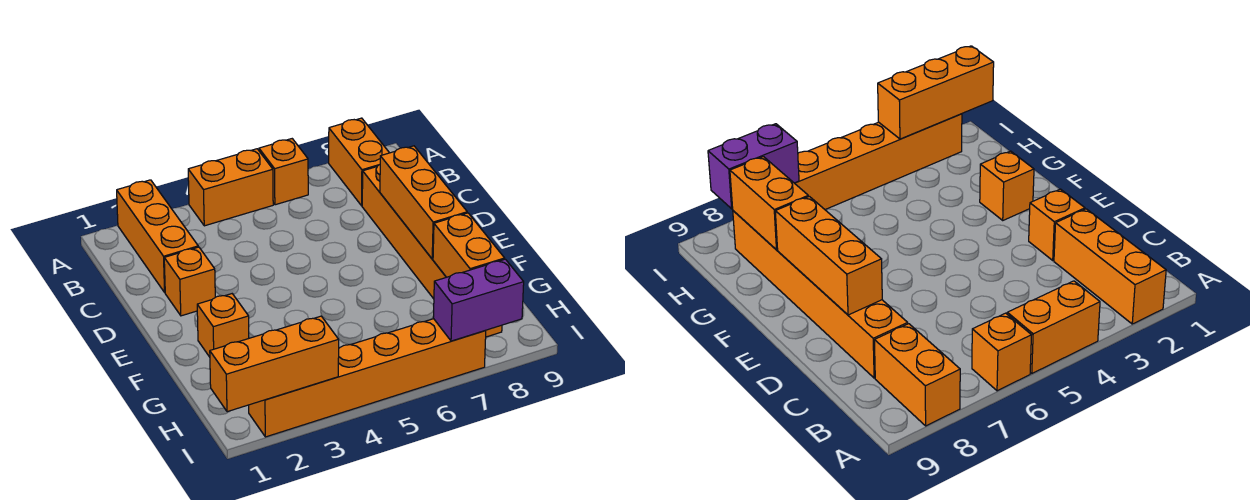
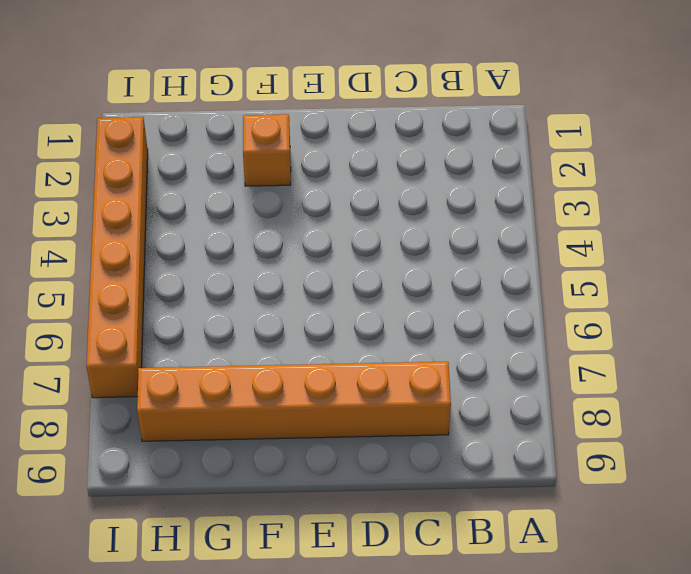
none -> orange 1x3 brick [117,180,198,292]
none -> orange 1x2 brick [188,149,273,226]
none -> orange 1x1 brick [259,139,308,205]

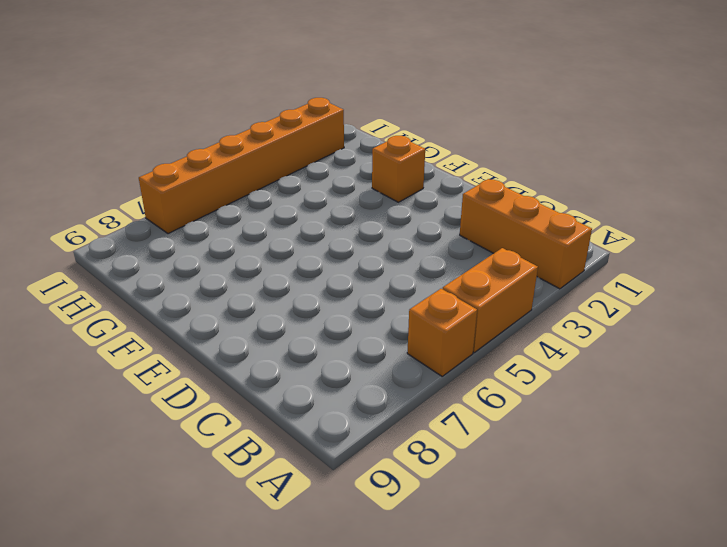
none -> orange 1x2 brick [329,118,389,206]
none -> orange 1x6 brick [362,165,502,337]
none -> orange 1x1 brick [164,247,215,316]

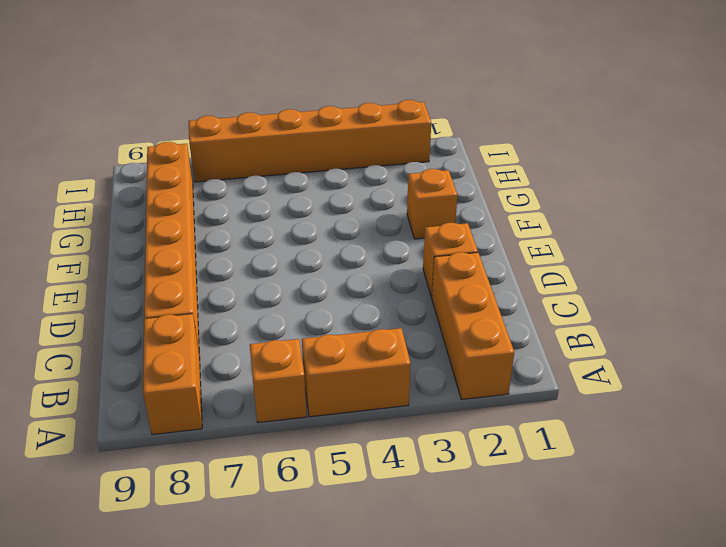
none -> orange 1x3 brick [380,146,467,259]
none -> orange 1x2 brick [433,213,505,277]
none -> orange 1x3 brick [210,316,339,412]

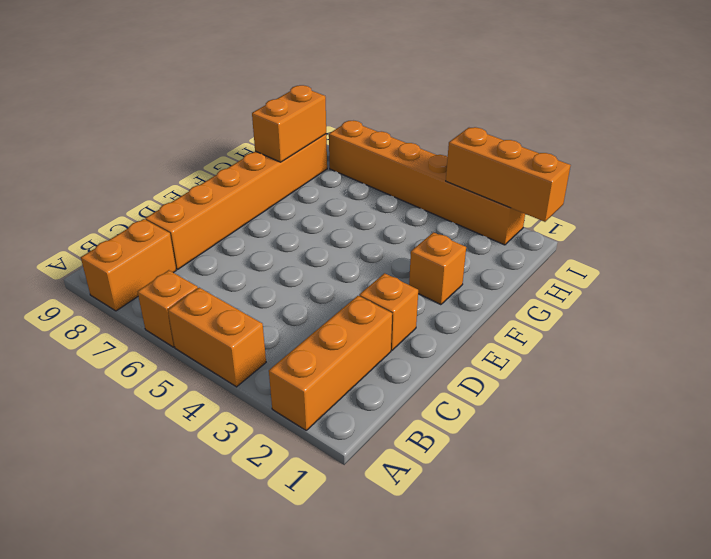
none -> orange 1x3 brick [380,146,467,259]
none -> purple 1x2 brick [433,259,524,341]

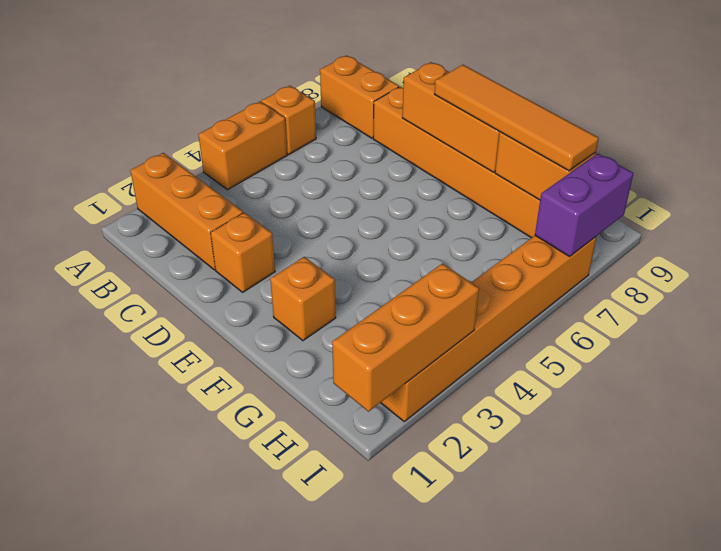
orange 1x4 tile [434,65,599,171] -> none

